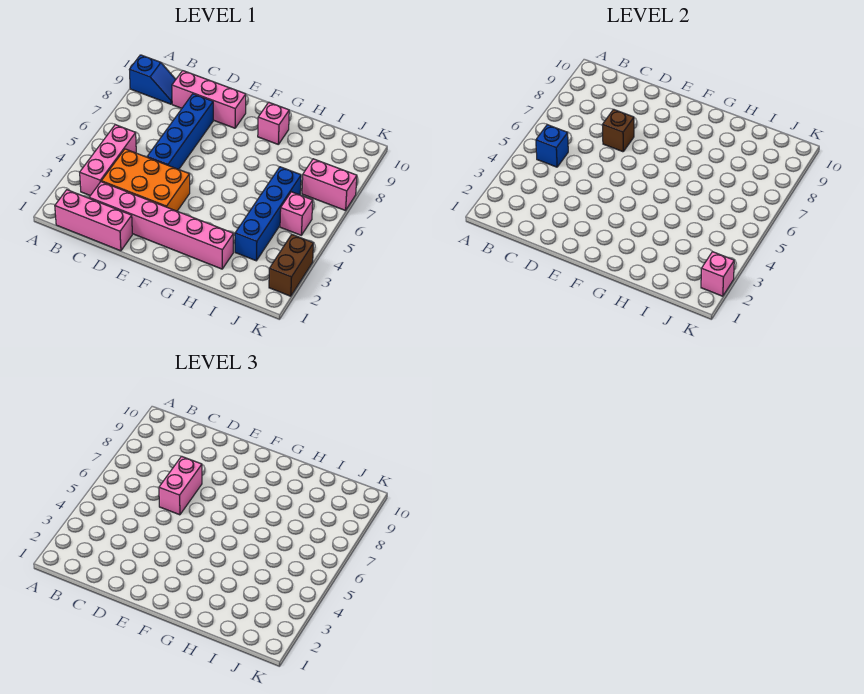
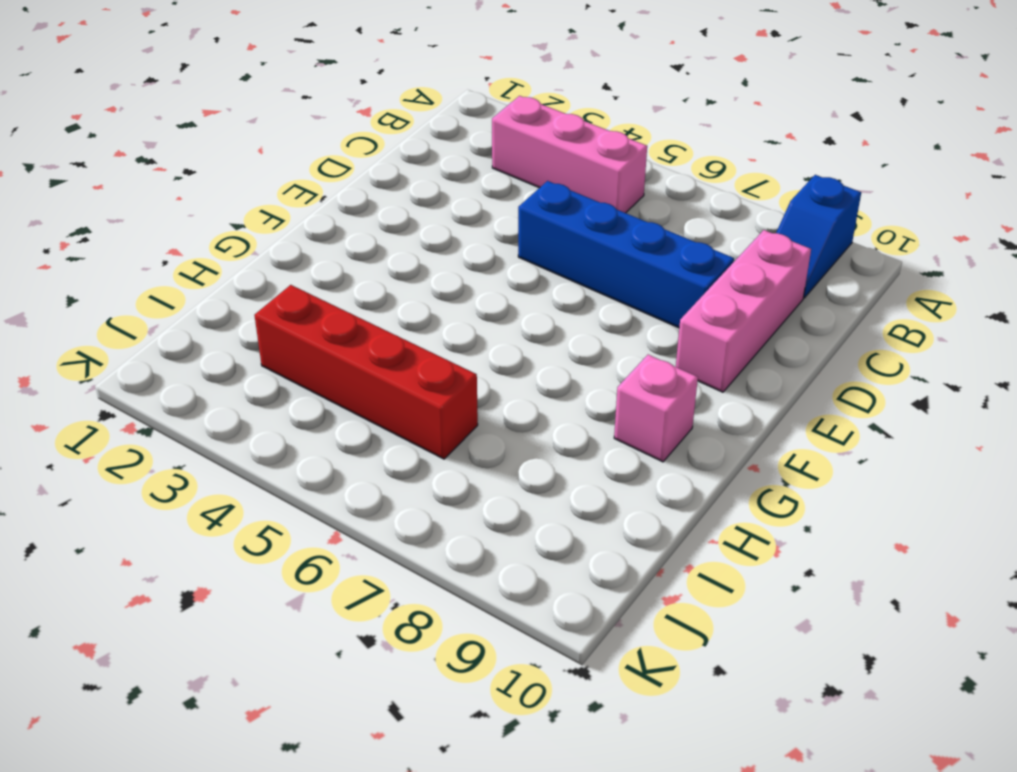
red 1x4 brick [255,285,478,459] -> blue 1x4 brick [235,167,301,261]
none -> pink 1x3 brick [55,190,132,251]
none -> pink 1x6 brick [89,182,234,269]
none -> orange 2x3 brick [101,149,190,211]

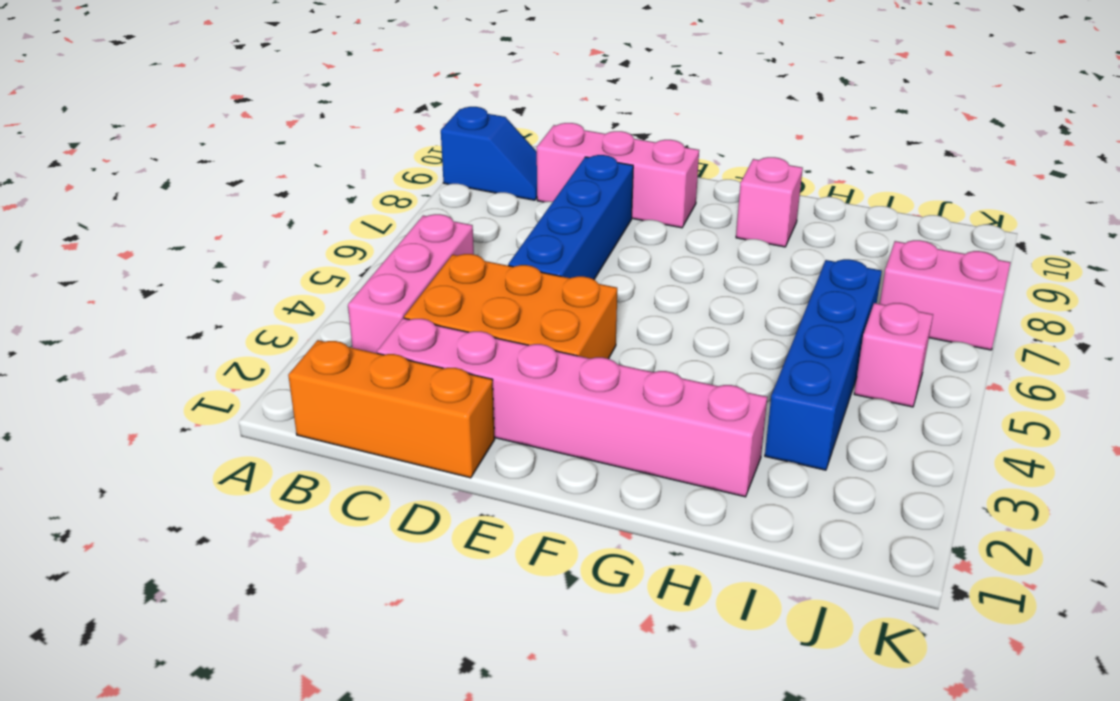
orange 1x3 brick [288,340,495,478] -> pink 1x3 brick [55,190,132,251]
none -> brown 1x2 brick [269,235,313,296]
none -> blue 1x1 brick [536,125,568,167]
none -> brown 1x1 brick [603,109,634,152]

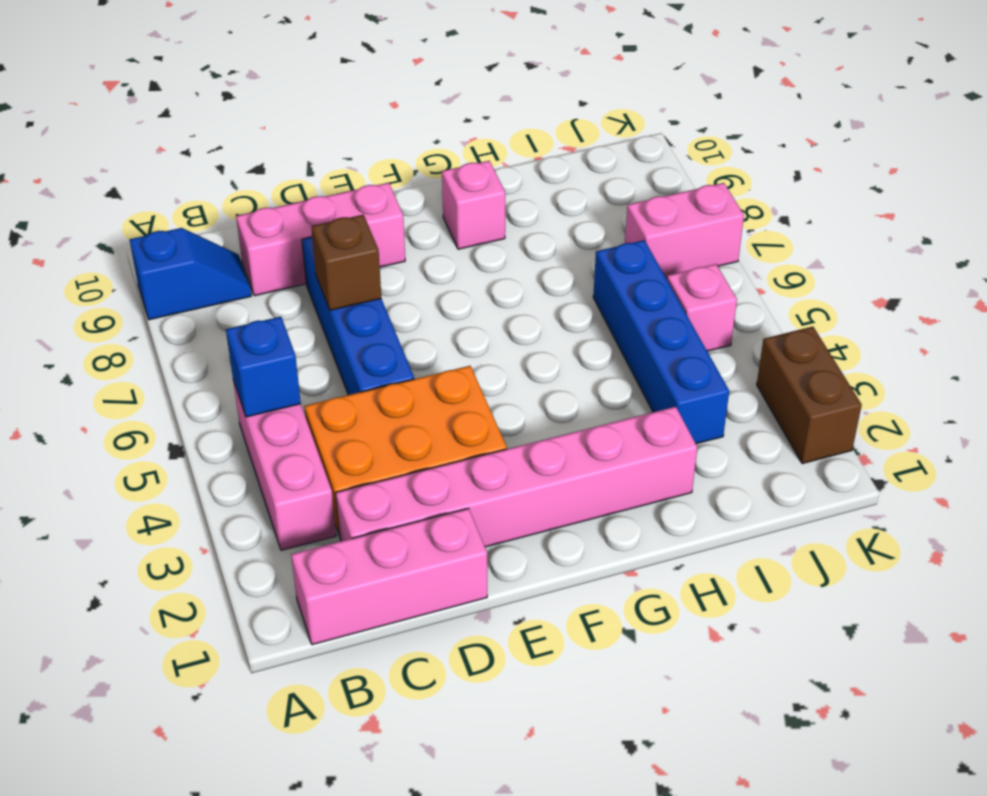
none -> pink 1x1 brick [701,252,734,296]
none -> pink 1x2 brick [159,456,202,515]

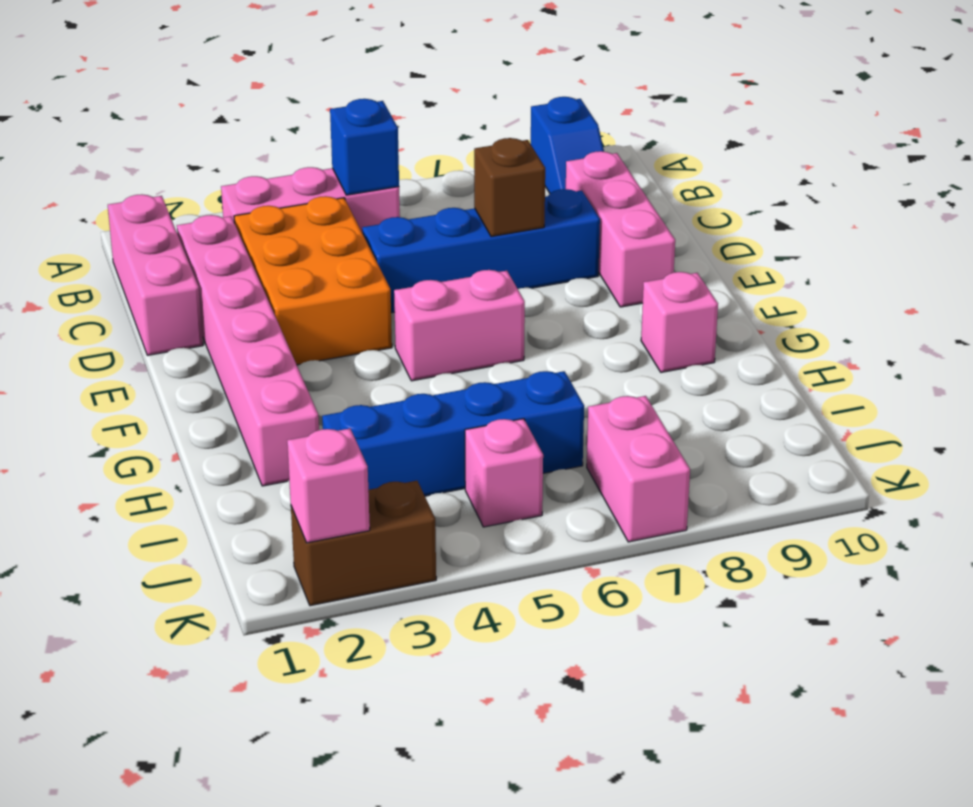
pink 1x2 brick [394,270,525,381] -> pink 1x2 brick moved to [159,456,202,515]

